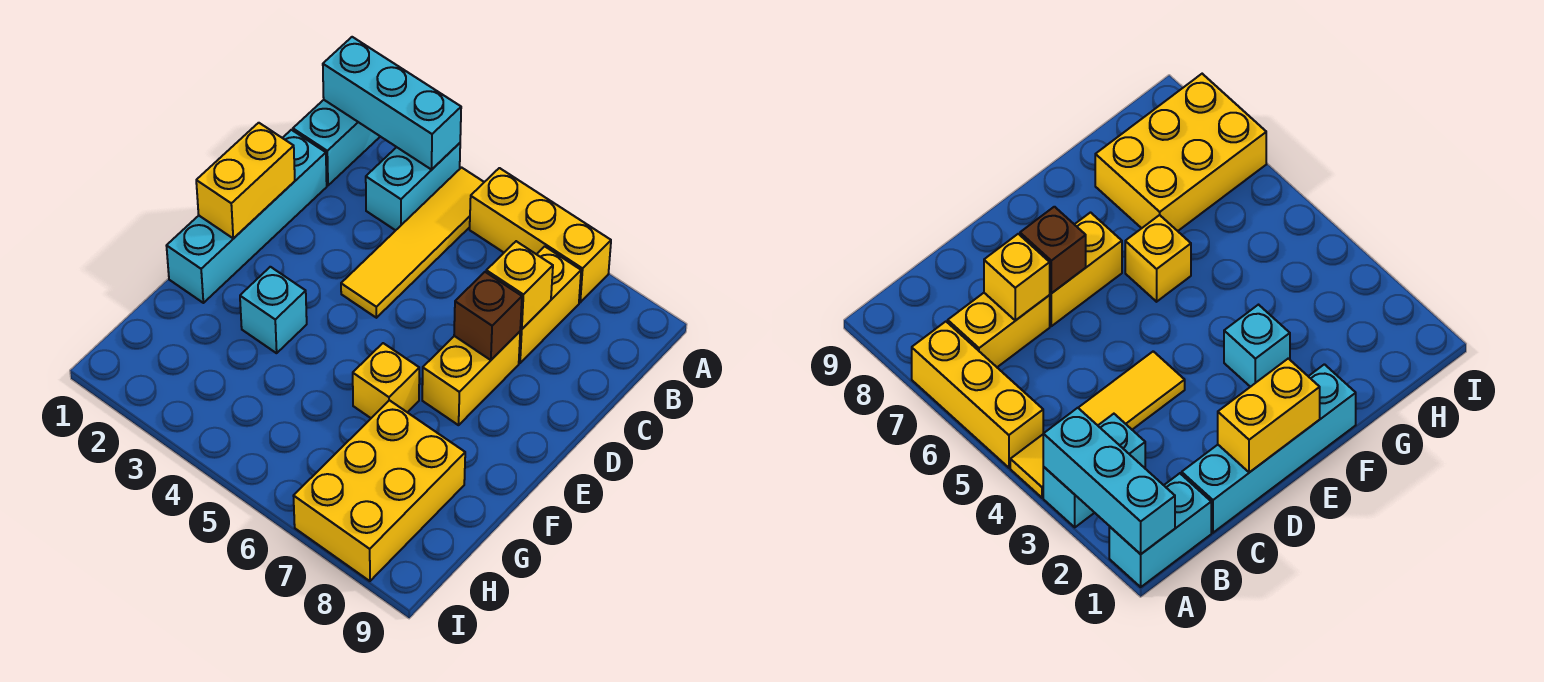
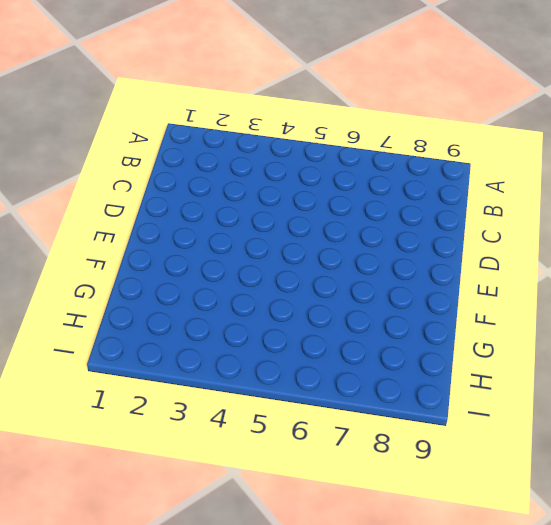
none -> cyan 1x2 brick [293,100,380,185]
none -> cyan 1x2 brick [366,143,460,230]
none -> yellow 1x4 tile [341,168,484,318]

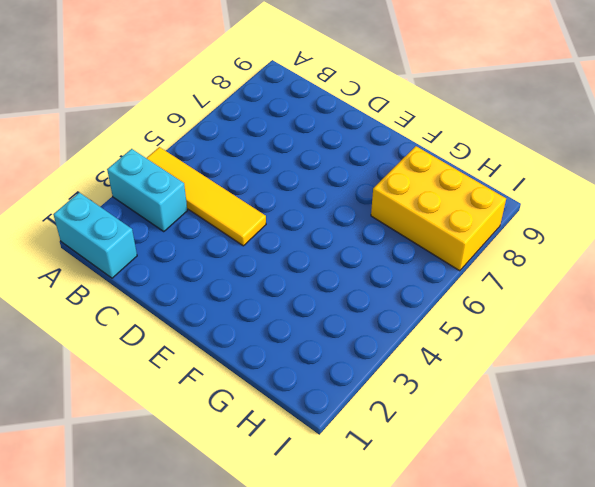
none -> yellow 1x3 brick [470,168,611,302]
none -> yellow 1x2 brick [519,246,581,363]
none -> cyan 1x4 brick [167,130,327,303]

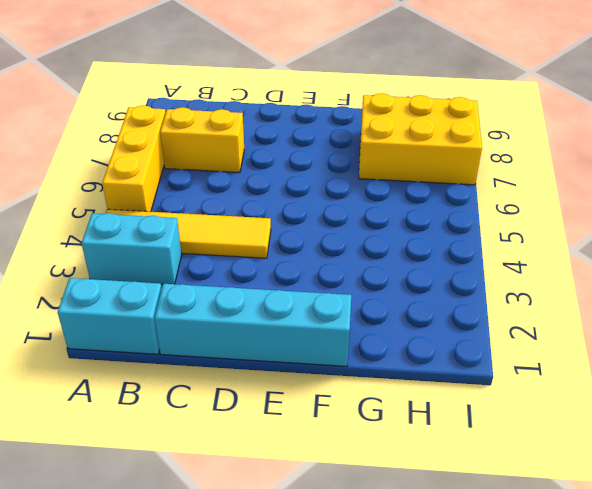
none -> yellow 1x2 brick [422,332,520,425]
none -> cyan 1x1 brick [240,267,307,353]
none -> yellow 1x1 brick [353,343,419,418]

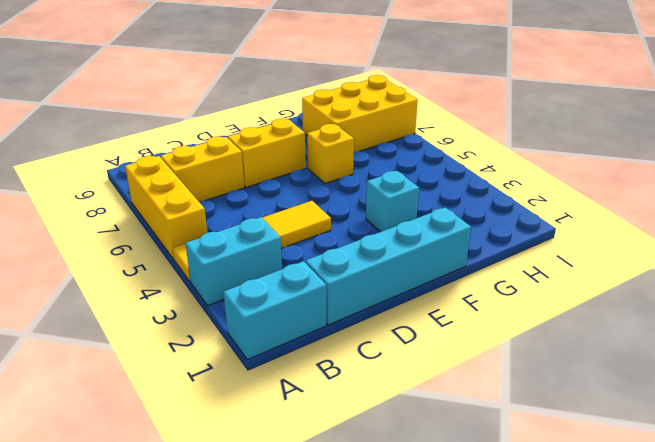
none -> cyan 1x3 brick [323,37,461,170]
none -> yellow 1x1 brick [486,241,553,329]
none -> yellow 1x2 brick [196,123,295,238]

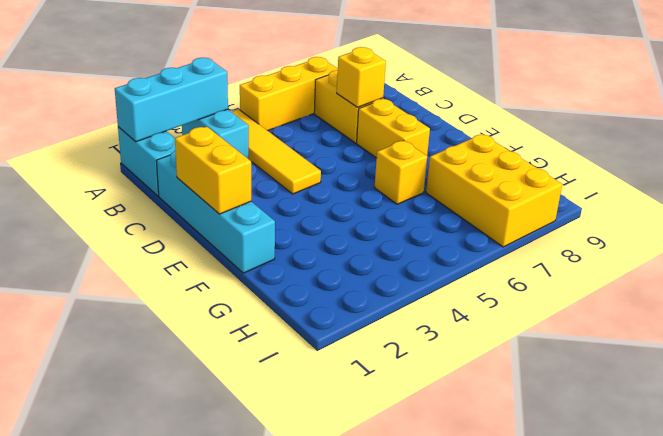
none -> cyan 1x1 brick [240,267,307,353]
none -> brown 1x1 brick [454,272,522,360]

